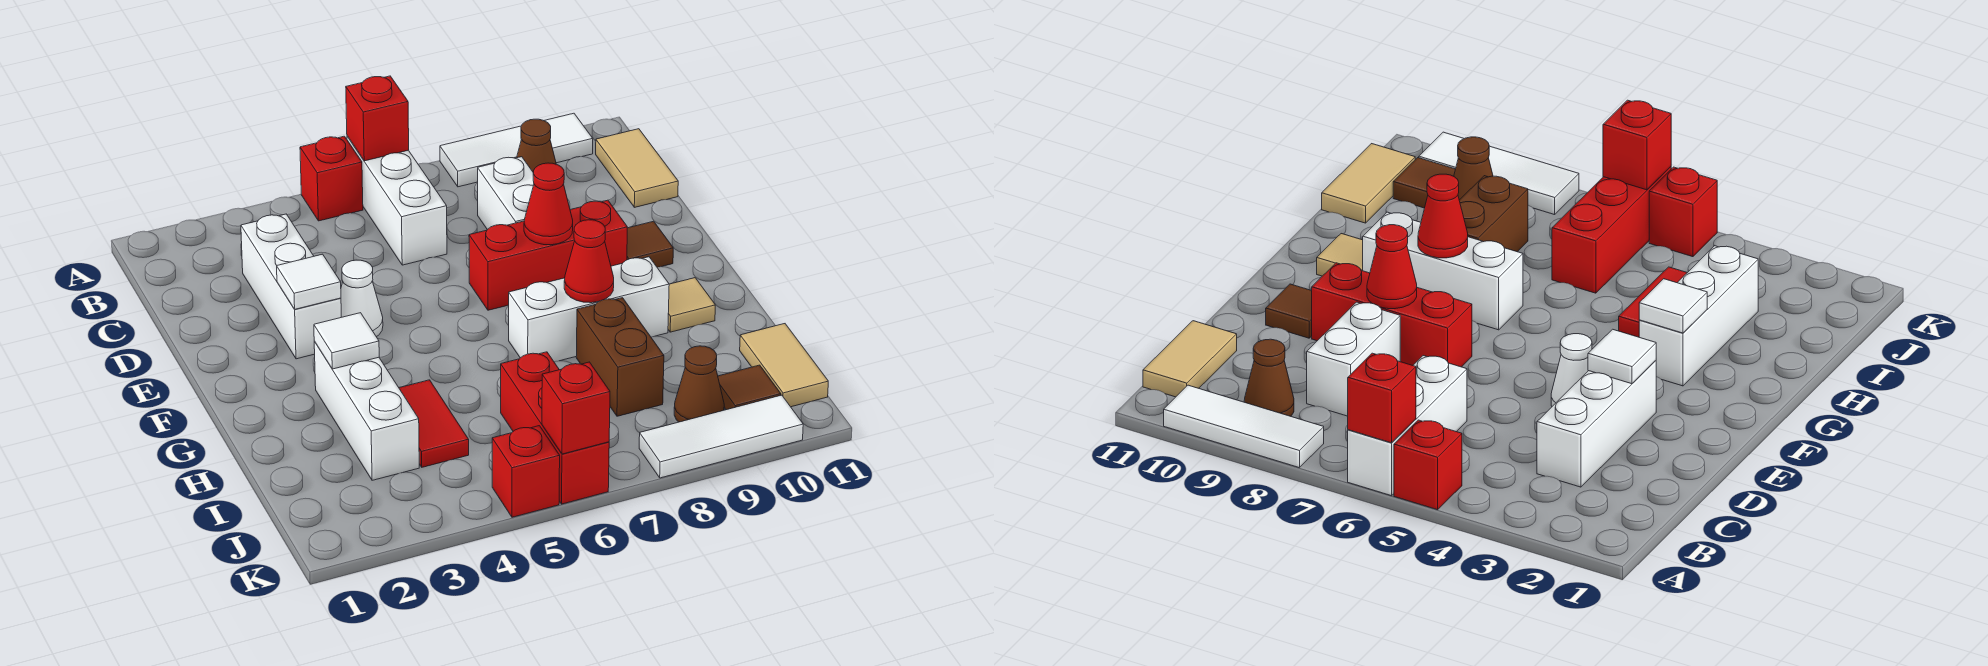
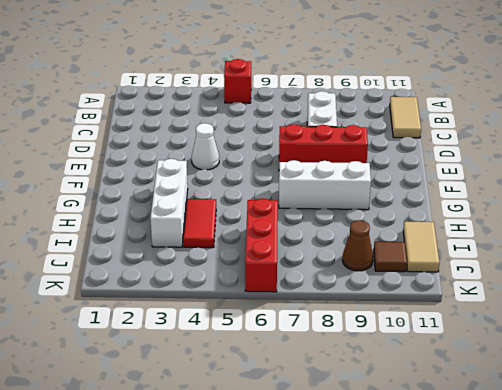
none -> white 1x3 brick [347,136,447,265]
none -> white 1x3 tile [440,113,593,187]
none -> brown 1x1 cone [517,119,556,172]

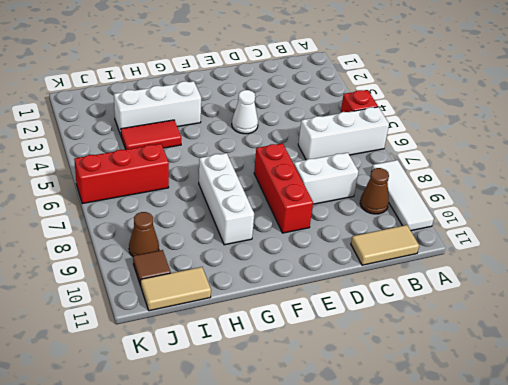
none -> white 1x3 brick [241,214,341,359]
none -> brown 1x1 tile [627,221,673,267]
none -> tan 1x1 tile [668,278,715,332]

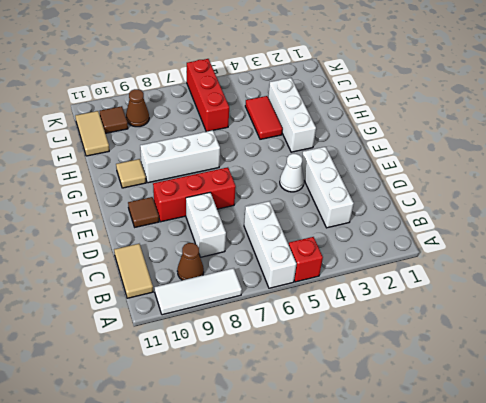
none -> brown 1x2 brick [576,298,664,416]
none -> red 1x1 brick [492,426,560,517]
none -> white 1x3 tile [639,395,803,478]

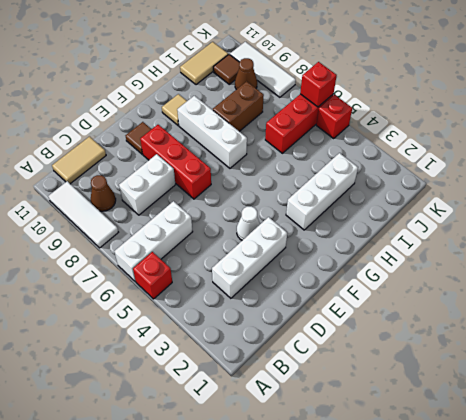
none -> red 1x2 tile [399,380,469,467]
none -> red 1x1 brick [346,76,409,161]
none -> white 1x1 tile [277,254,341,309]

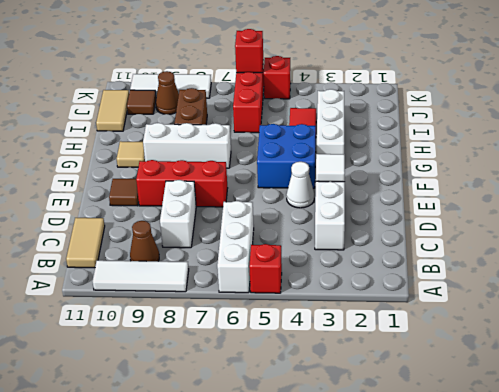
blue 2x2 brick [257,124,316,188] -> none
none -> red 1x1 brick [346,76,409,161]
none -> red 1x1 cone [524,163,573,245]
none -> white 1x1 tile [314,313,379,369]

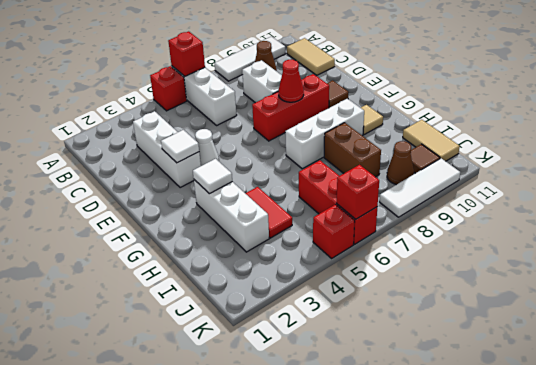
none -> red 1x1 cone [564,220,614,303]

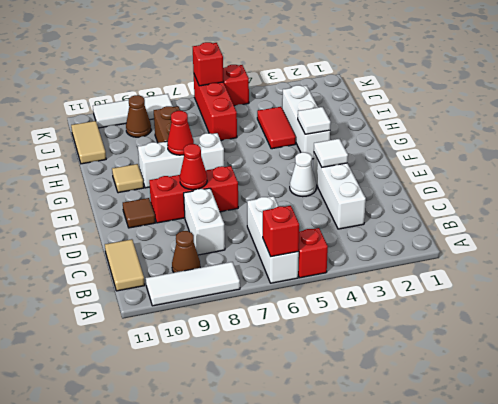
none -> brown 1x1 tile [718,365,781,410]

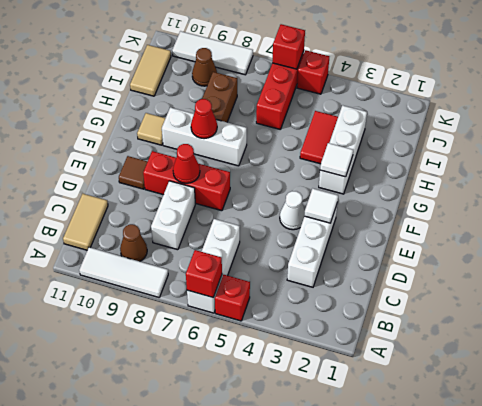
none -> brown 1x1 tile [718,365,781,410]

